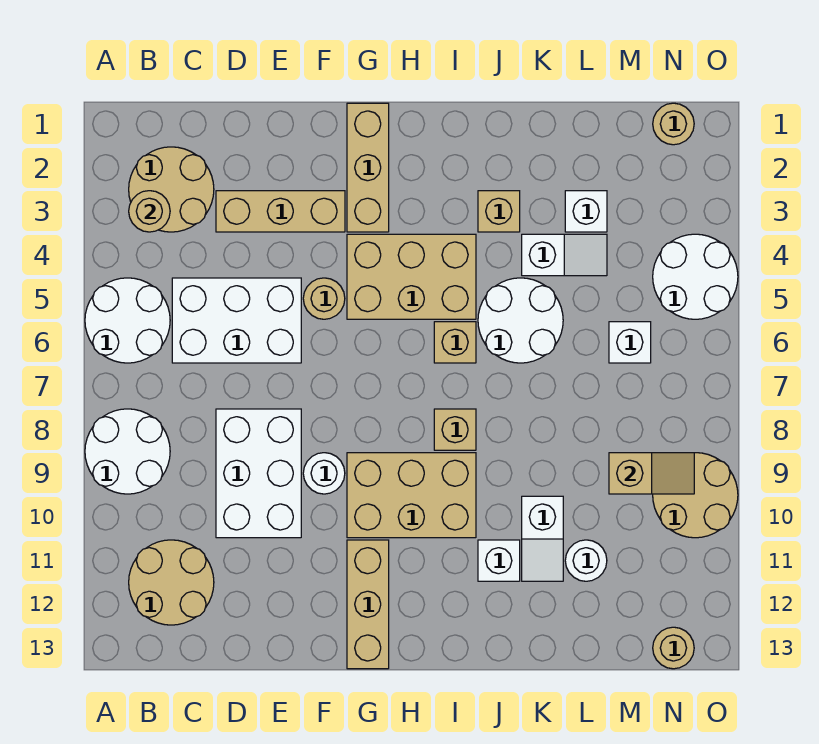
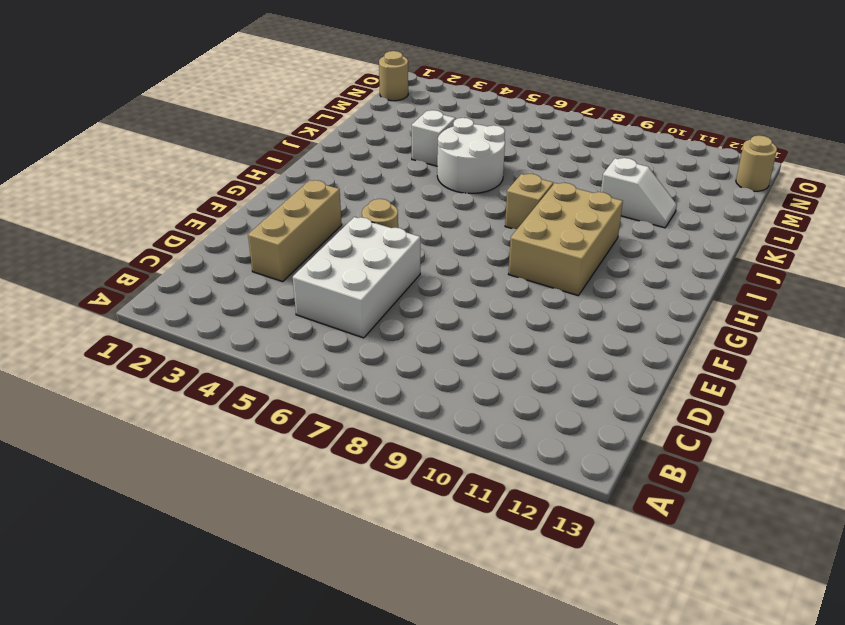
none -> white 2x2 round brick [85,278,170,363]
none -> white 2x2 round brick [85,409,170,494]
none -> tan 2x2 round brick [129,147,214,232]

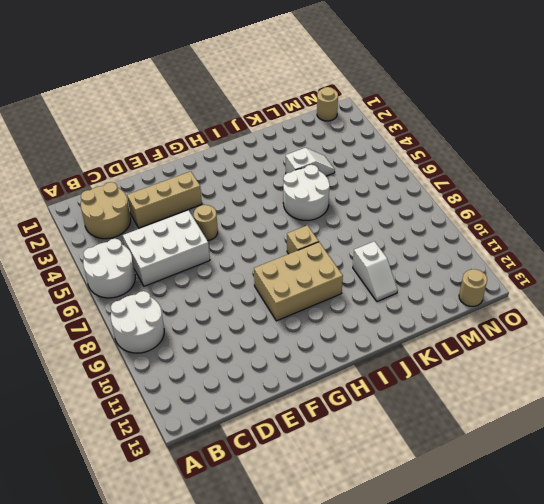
none -> tan 2x2 round brick [129,540,214,625]
none -> white 2x3 brick [216,409,301,538]
none -> white 1x1 round brick [303,453,345,494]

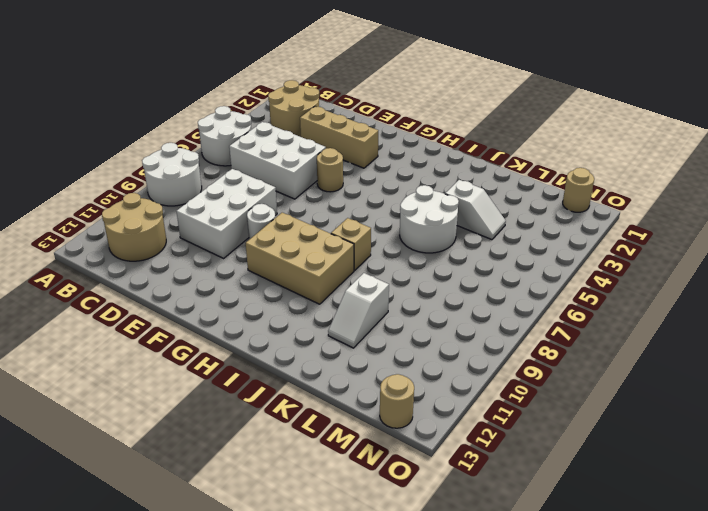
none -> tan 1x3 brick [347,103,389,232]
none -> tan 2x3 brick [347,234,476,319]
none -> tan 1x3 brick [347,540,389,669]

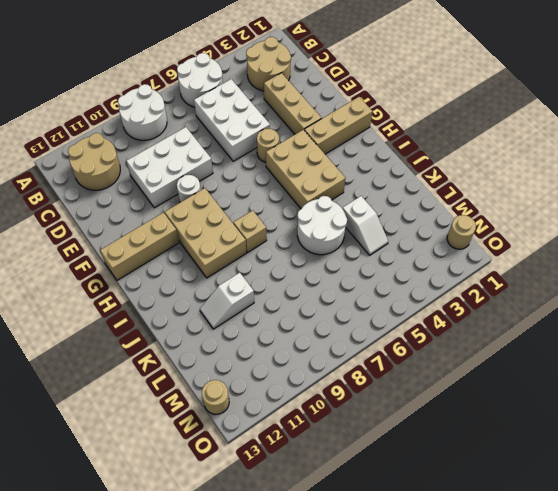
none -> tan 1x1 brick [434,322,476,363]
none -> tan 1x1 brick [478,191,520,232]
none -> white 1x1 brick [478,540,520,581]

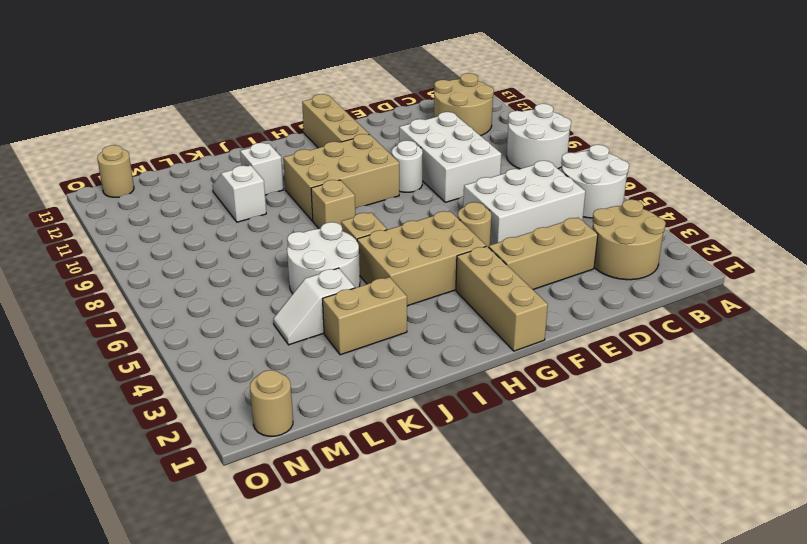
tan 1x2 brick [323,277,407,355] -> tan 1x1 brick [478,191,520,232]
none -> white 1x1 brick [565,191,607,232]
none -> white 1x1 round brick [565,540,607,581]
none -> white 1x1 brick [609,322,651,363]

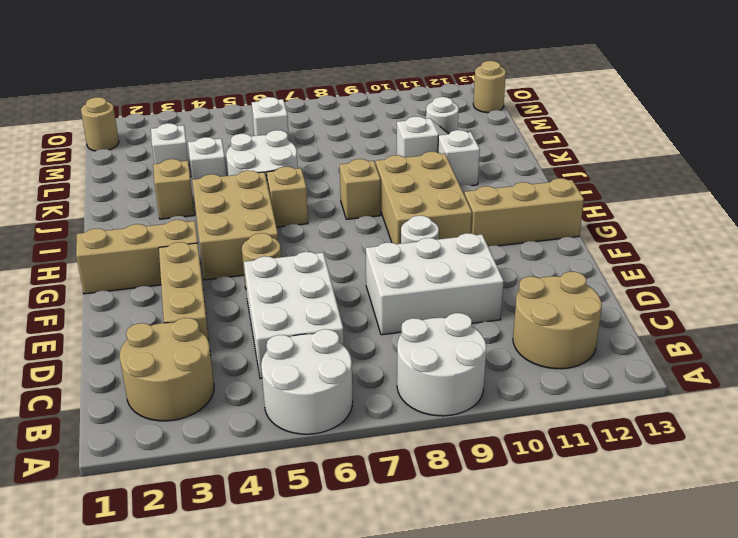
none -> white 2x2 round brick [653,234,738,319]
none -> tan 2x2 round brick [653,453,738,538]
none -> tan 1x1 round brick [129,191,170,232]

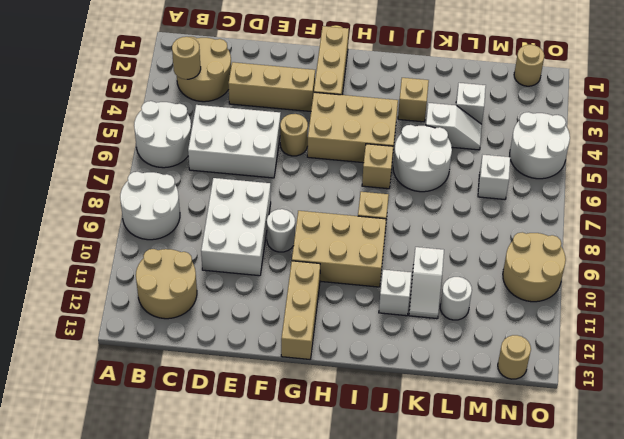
none -> tan 1x2 slope [609,453,694,494]

